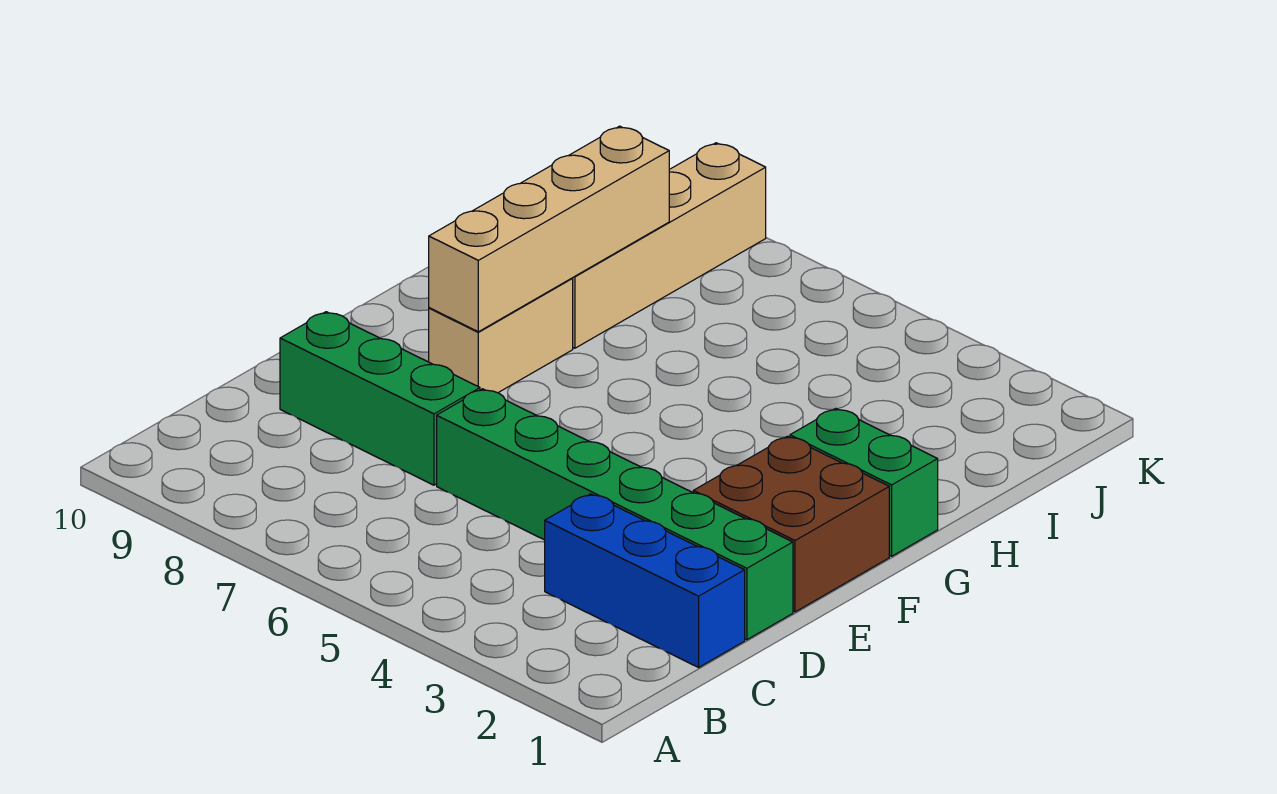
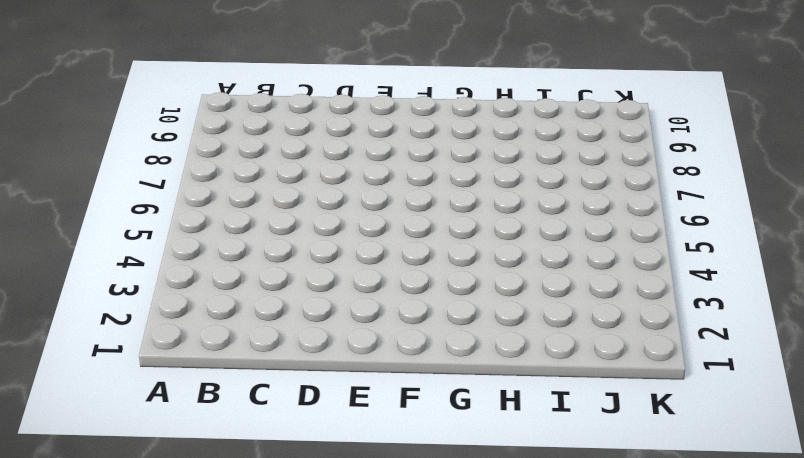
none -> blue 1x3 brick [545,494,745,667]
none -> green 1x6 brick [437,389,793,640]

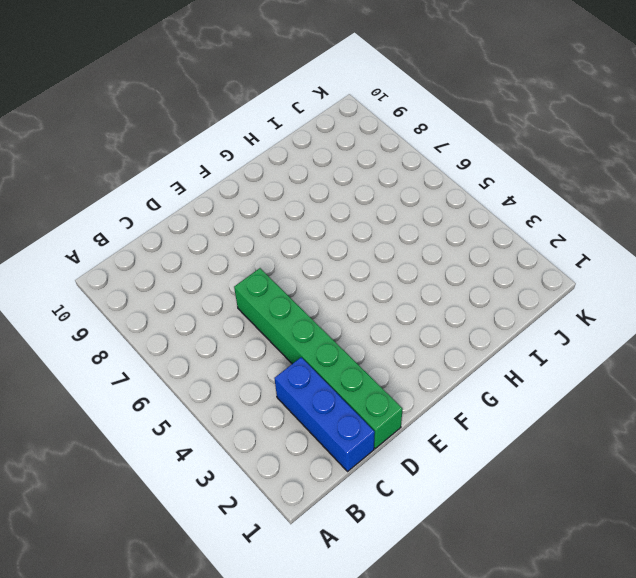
none -> green 1x3 brick [280,312,480,485]
none -> brown 2x2 brick [693,436,889,612]

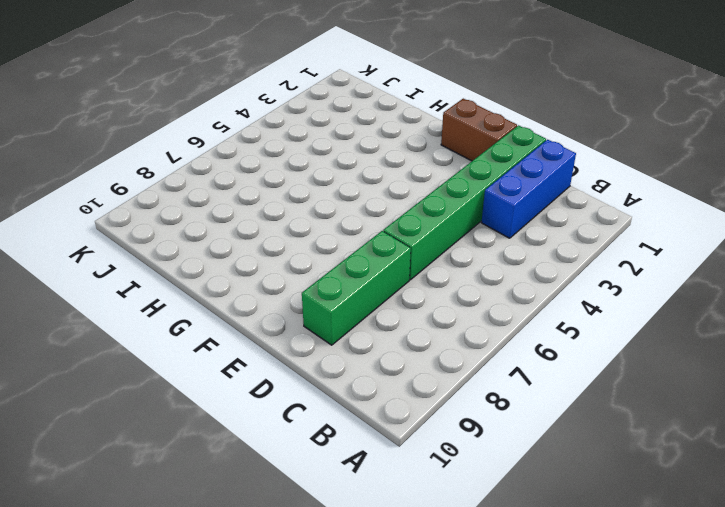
brown 1x2 brick [441,99,517,161] -> brown 2x2 brick [693,436,889,612]
none -> tan 1x2 brick [429,278,573,393]
none -> green 1x2 brick [790,409,938,556]

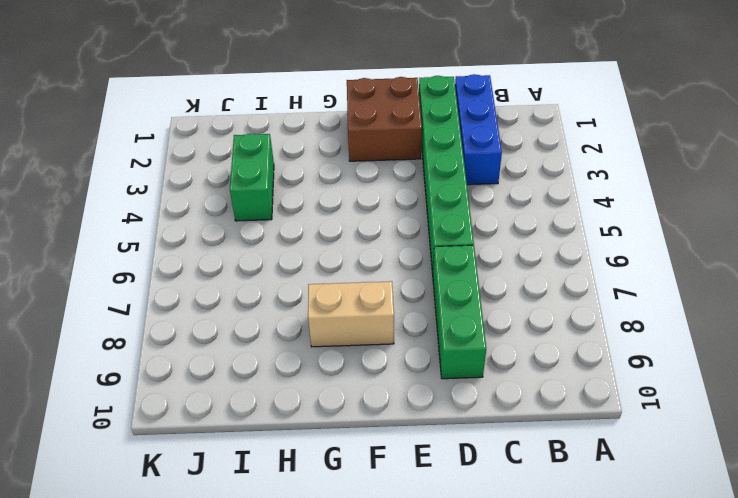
green 1x2 brick [230,134,274,221] -> green 1x2 brick moved to [790,409,938,556]
none -> tan 1x4 brick [572,143,766,348]
none -> tan 1x4 brick [429,126,669,332]

